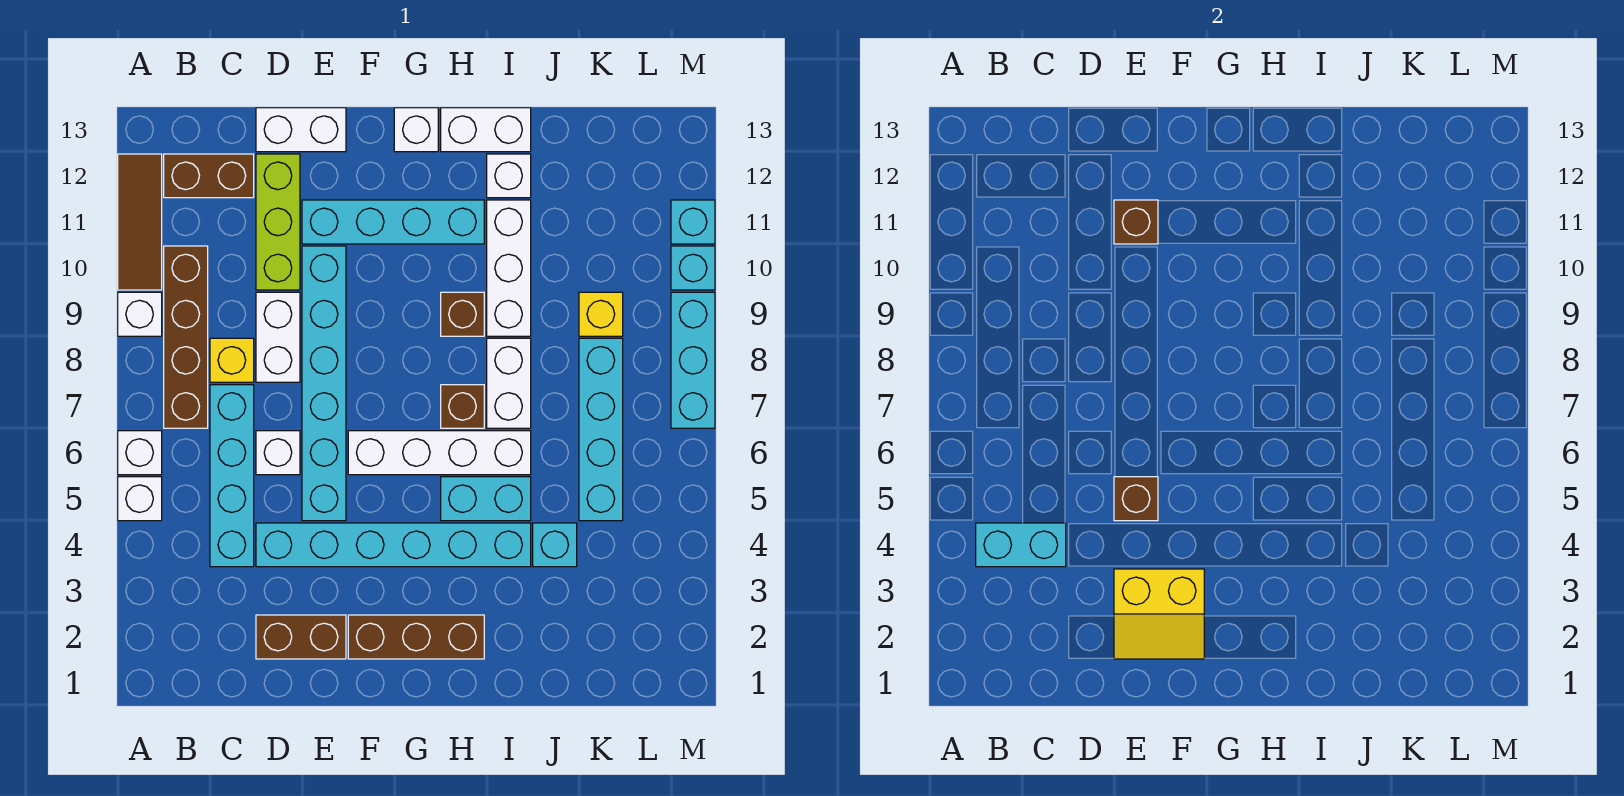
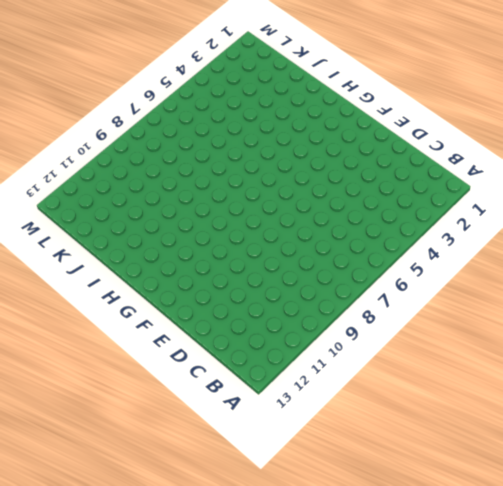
none -> white 1x1 brick [118,477,162,521]
none -> white 1x1 brick [118,431,162,475]
none -> white 1x1 brick [118,292,162,336]
none -> brown 1x3 tile [118,154,162,290]

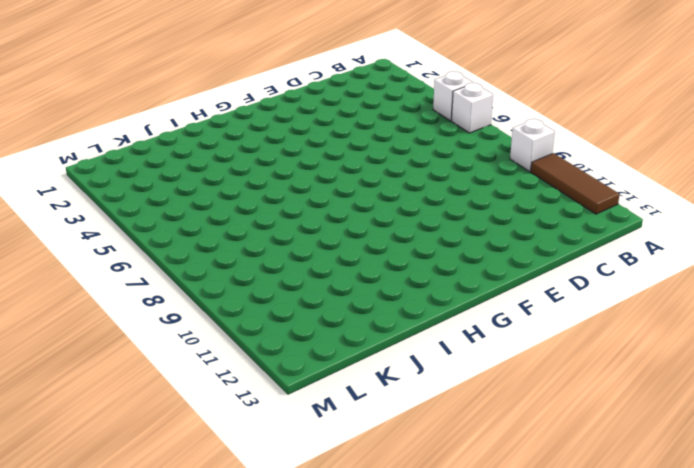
none -> brown 1x4 brick [164,246,208,428]
none -> brown 1x2 brick [164,154,254,198]
none -> cyan 1x4 brick [210,385,254,567]
none -> yellow 1x1 brick [210,338,254,382]

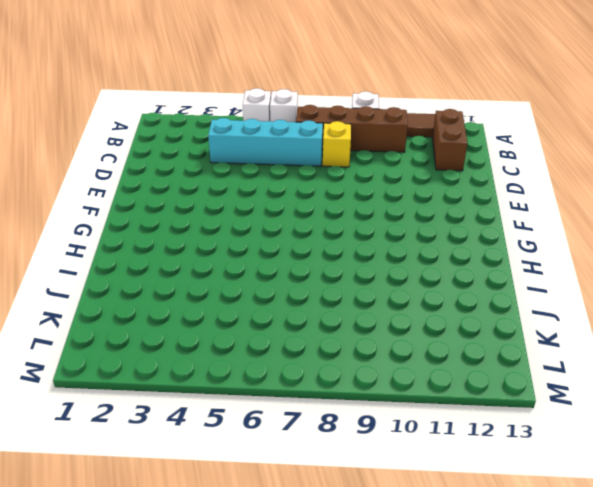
none -> brown 1x2 brick [256,615,346,659]
none -> cyan 1x6 brick [256,523,531,567]
none -> white 1x1 brick [256,431,300,475]
none -> white 1x2 brick [256,292,300,382]

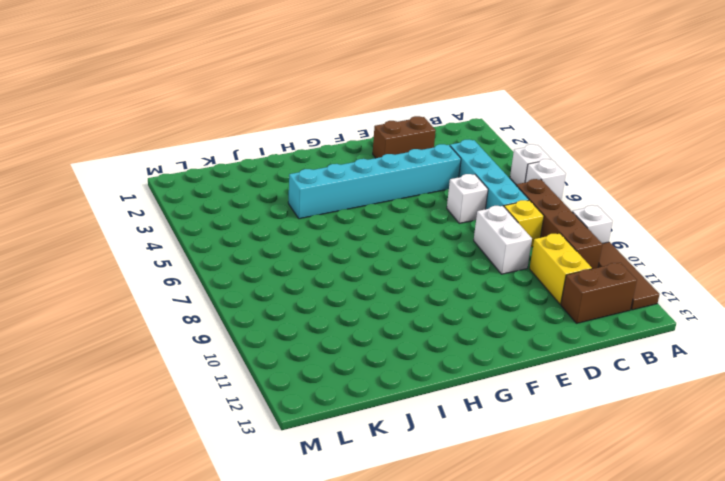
yellow 1x2 brick [530,234,592,304] -> none
none -> lime 1x3 brick [256,154,300,290]
none -> white 1x2 brick [256,108,346,152]
none -> cyan 1x6 brick [302,246,346,521]
none -> cyan 1x4 brick [302,200,484,244]

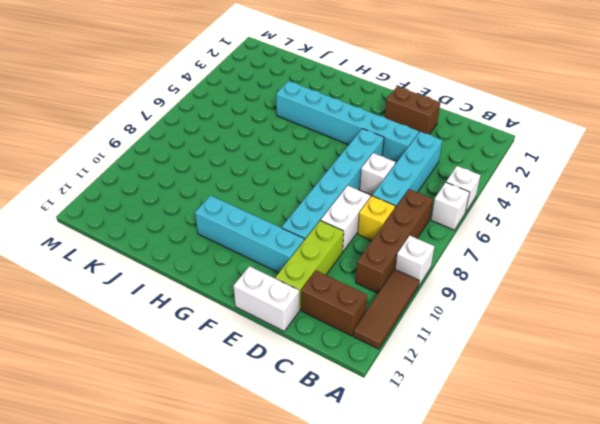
none -> brown 1x3 brick [348,615,484,659]
none -> white 1x4 brick [348,431,531,475]
none -> white 1x1 brick [394,108,438,152]
none -> cyan 1x2 brick [441,477,531,521]

